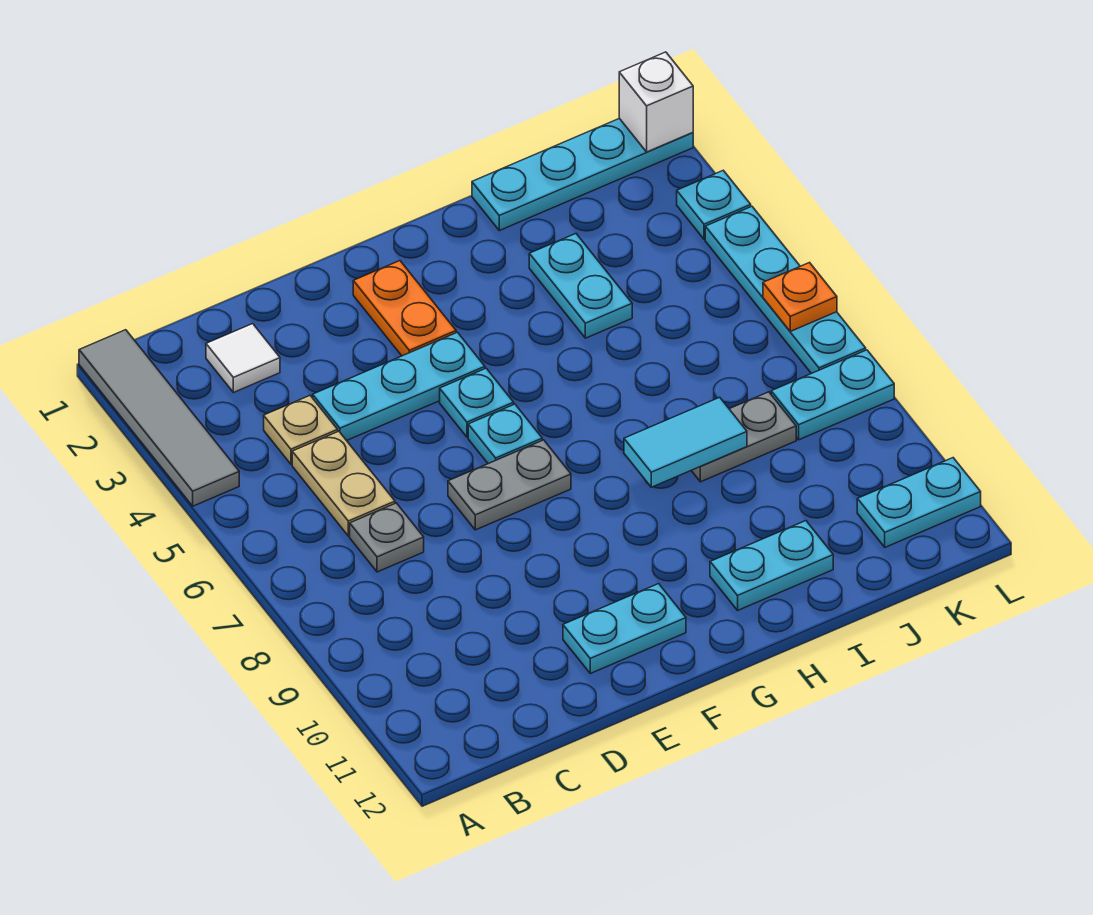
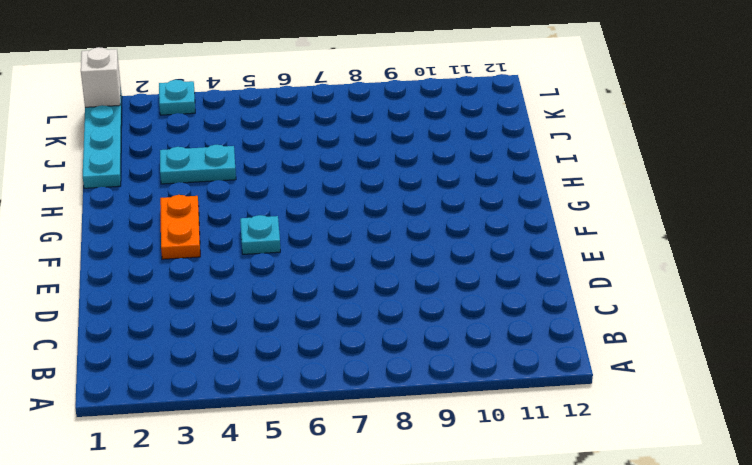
orange 1x2 plate [160,195,200,259] -> orange 1x2 plate turned to [353,261,456,356]
none -> grey 1x4 tile [79,330,239,506]
none -> white 1x1 tile [206,324,280,393]
none -> tan 1x1 plate [264,396,338,464]

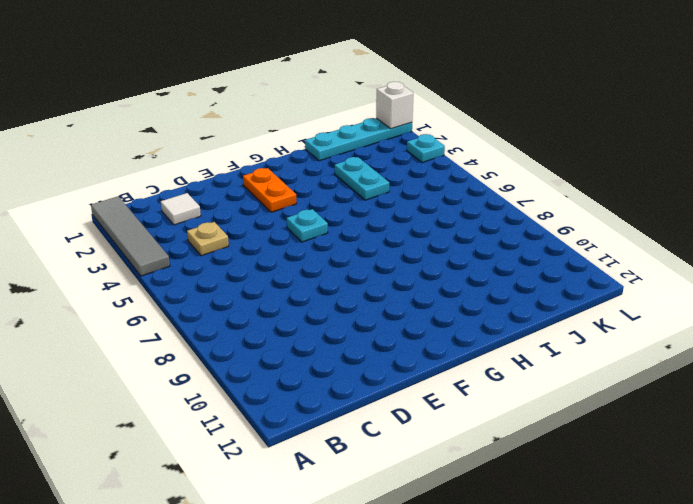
none -> tan 1x2 plate [292,431,395,536]
none -> grey 1x1 plate [350,503,424,572]
none -> cyan 1x3 plate [313,332,485,441]

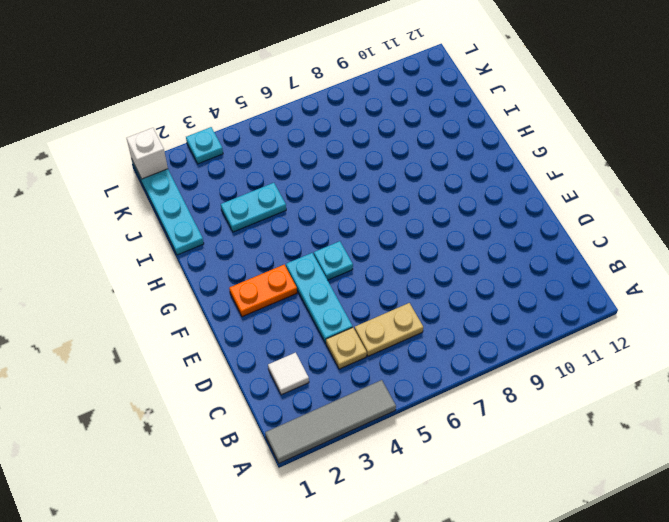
none -> grey 1x1 plate [350,503,424,572]
none -> grey 1x2 plate [448,440,571,530]
none -> cyan 1x2 plate [563,584,686,673]

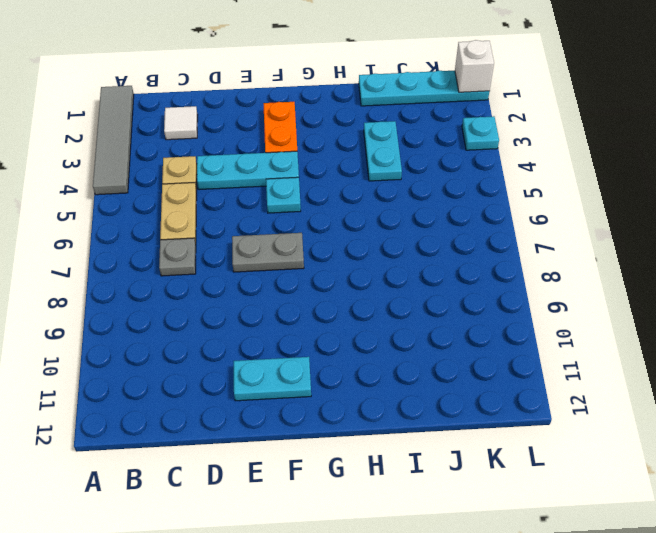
none -> cyan 1x1 plate [468,404,542,464]
none -> cyan 1x2 plate [710,521,833,610]
none -> grey 1x2 plate [691,392,796,482]

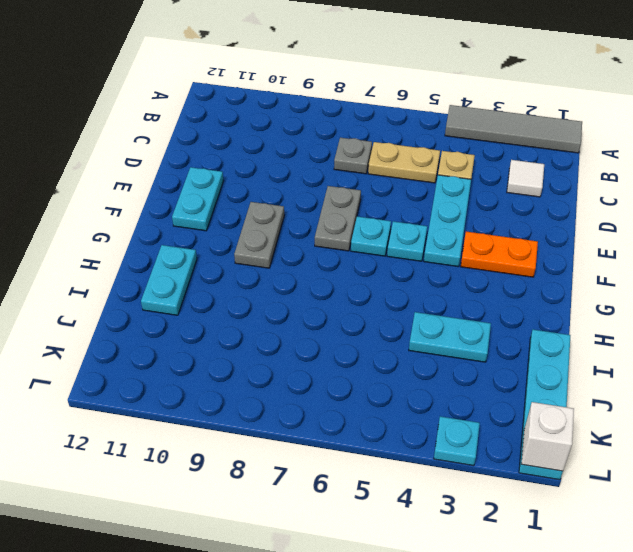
grey 1x2 plate [234,202,284,268] -> grey 1x2 plate moved to [691,392,796,482]
none -> cyan 1x2 plate [771,350,894,440]
none -> cyan 1x2 plate [857,458,981,547]
none -> cyan 1x4 plate [705,206,866,374]

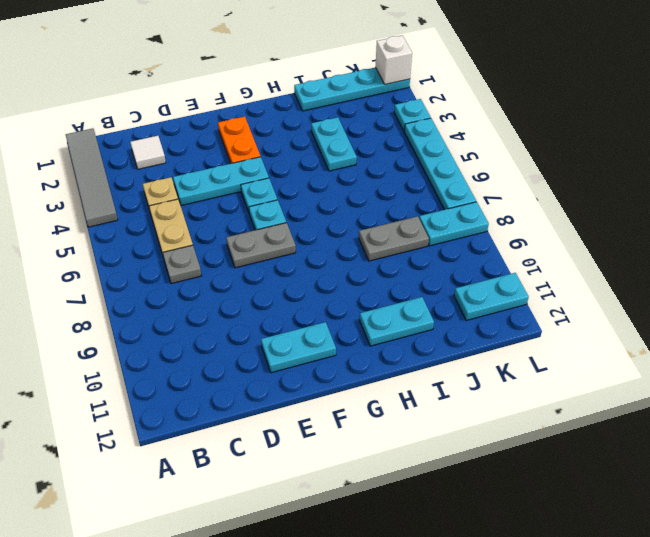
none -> cyan 1x2 tile [624,397,747,487]
none -> orange 1x1 plate [763,263,837,331]

